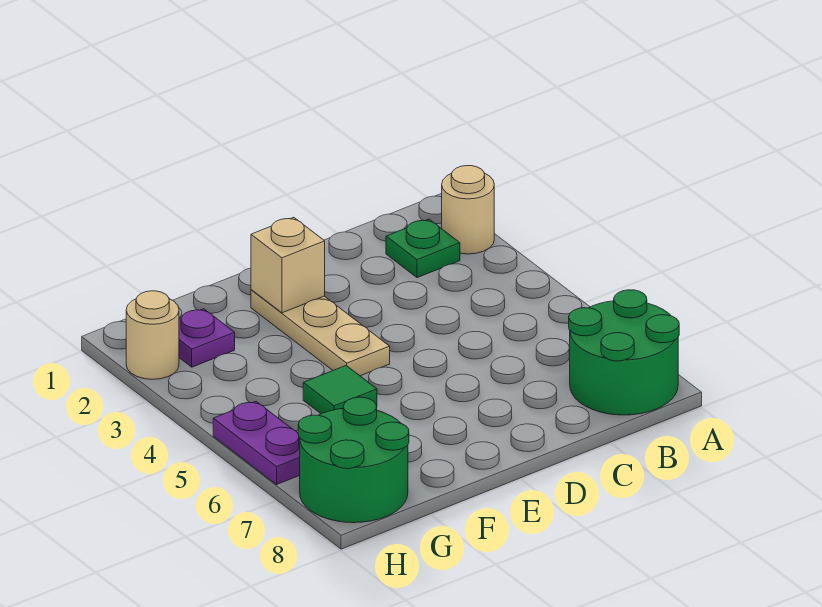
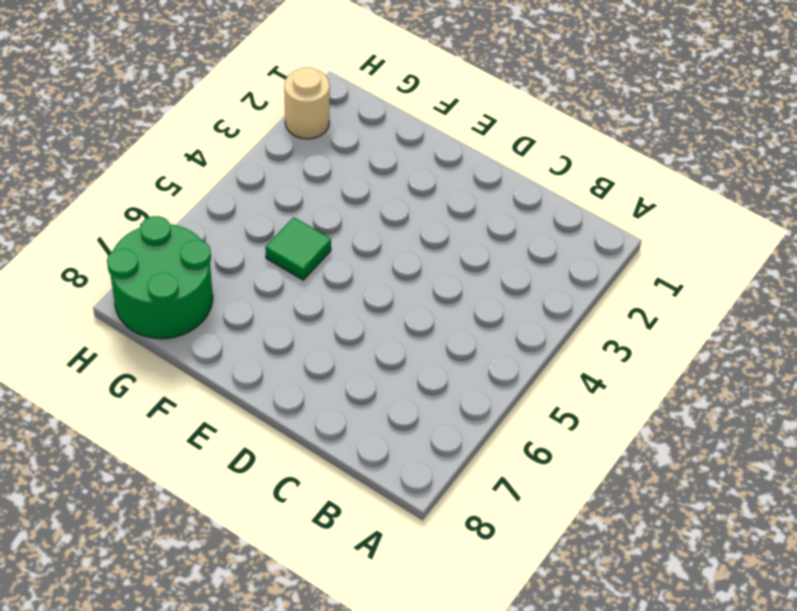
none -> tan 1x1 round brick [442,166,494,254]
none -> green 2x2 round brick [569,290,679,415]

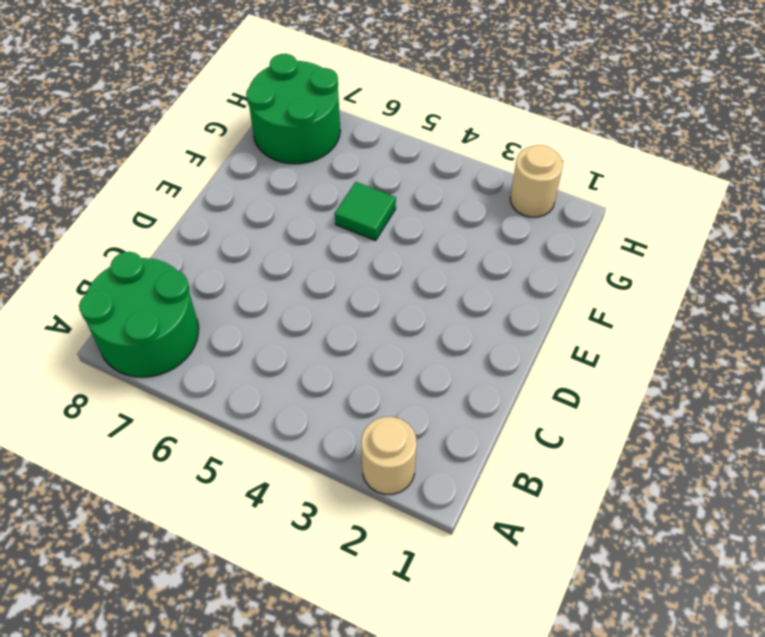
none -> green 1x1 plate [386,219,460,278]
none -> tan 1x3 plate [251,290,390,376]

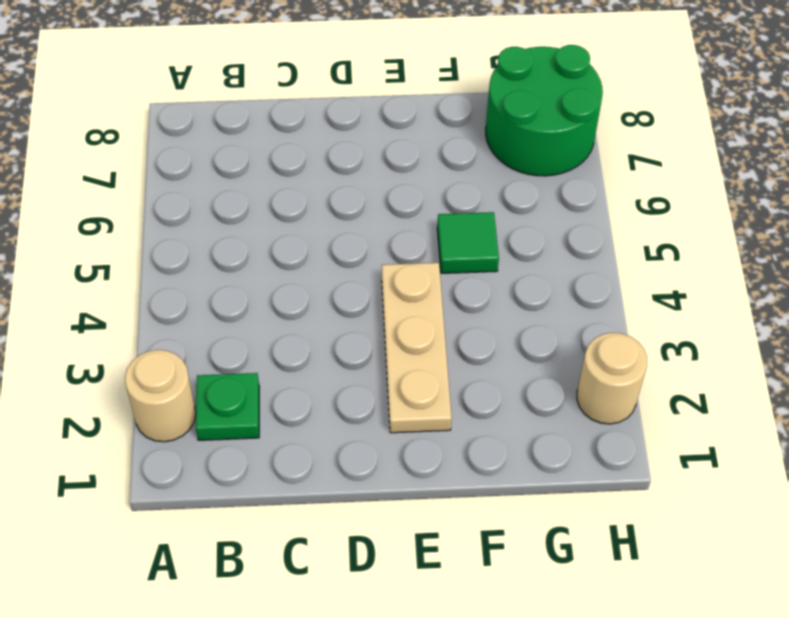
none -> green 2x2 round brick [569,290,679,415]
none -> purple 1x1 plate [179,309,235,367]

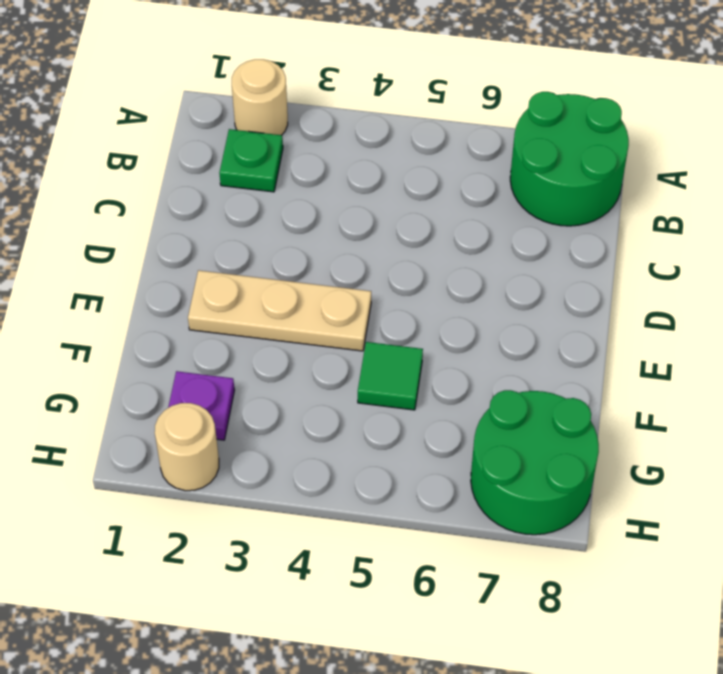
none -> purple 1x2 plate [213,401,300,484]
none -> tan 1x1 brick [251,217,325,313]

